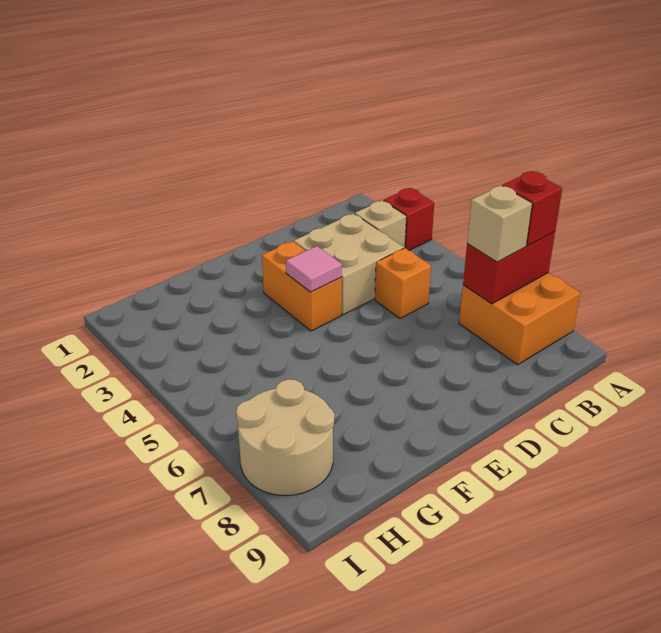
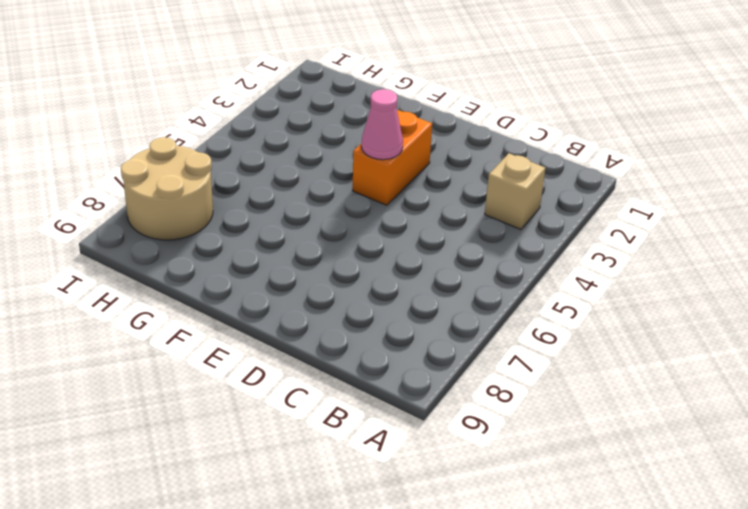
pink 1x1 cone [361,89,403,160] -> pink 1x1 tile [286,246,342,292]
none -> red 1x1 brick [384,188,434,251]
none -> orange 2x2 brick [459,273,580,365]

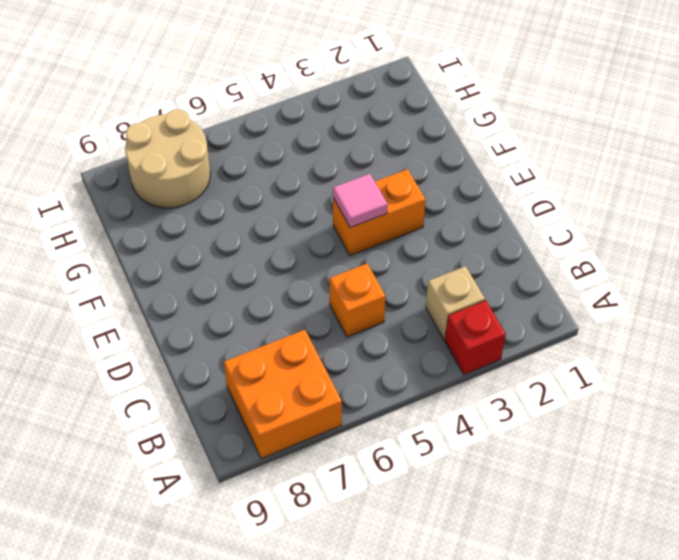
none -> tan 2x2 brick [294,213,404,315]
none -> red 1x2 brick [463,232,555,304]

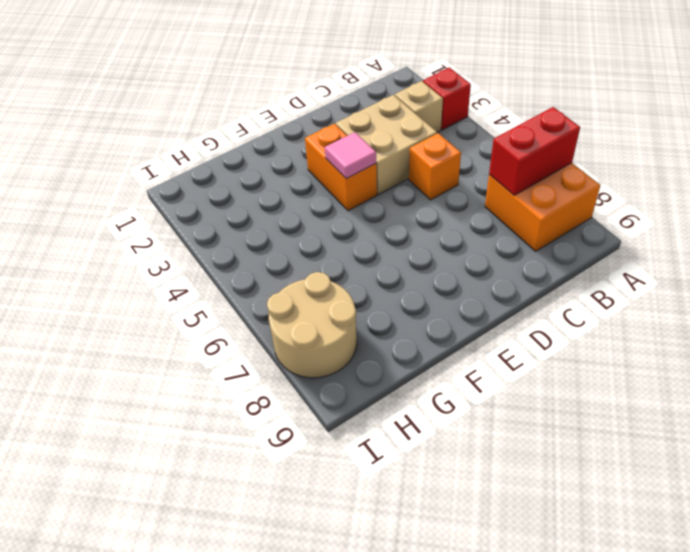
none -> red 1x1 brick [503,171,562,246]
none -> tan 1x1 brick [467,185,532,262]

